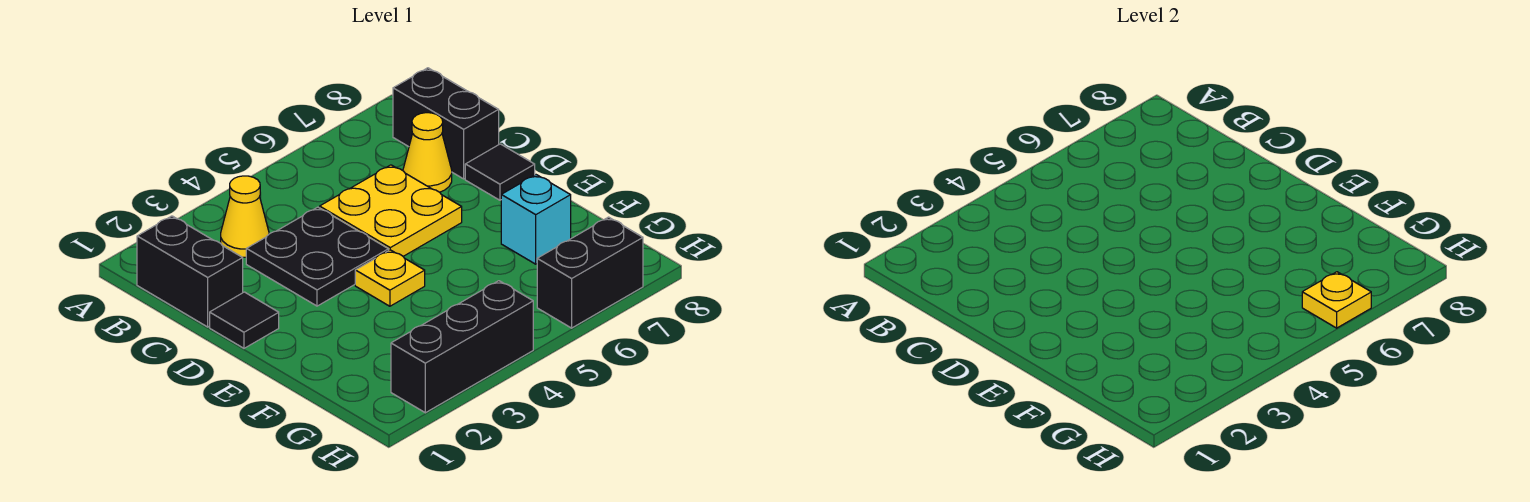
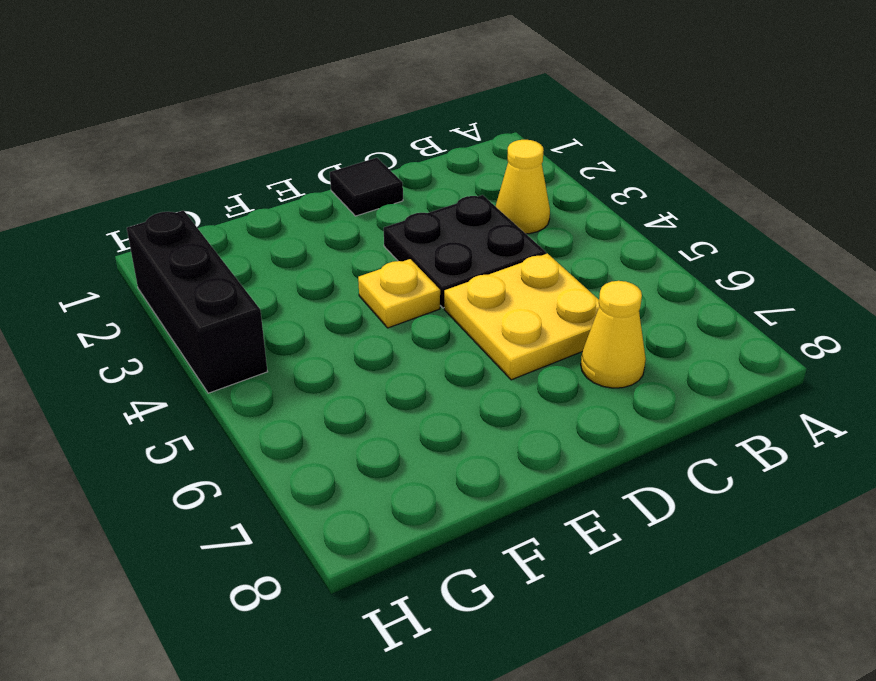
none -> black 1x2 brick [137,216,243,327]
none -> black 1x2 brick [393,68,499,179]
none -> black 1x1 tile [465,144,535,200]

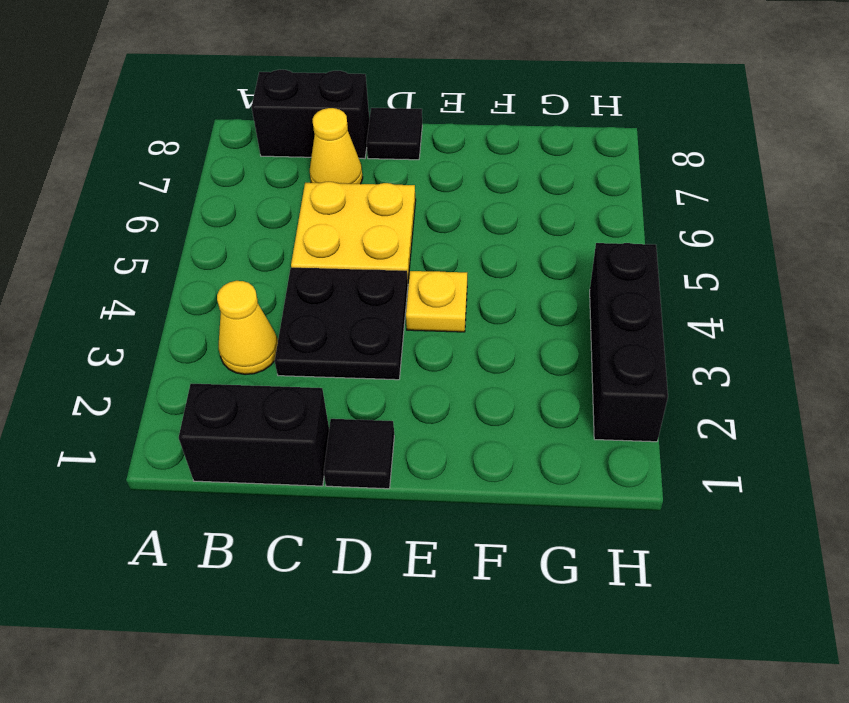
none -> cyan 1x1 brick [501,175,571,264]
none -> black 1x2 brick [537,217,643,328]
none -> yellow 1x1 plate [1302,272,1371,328]

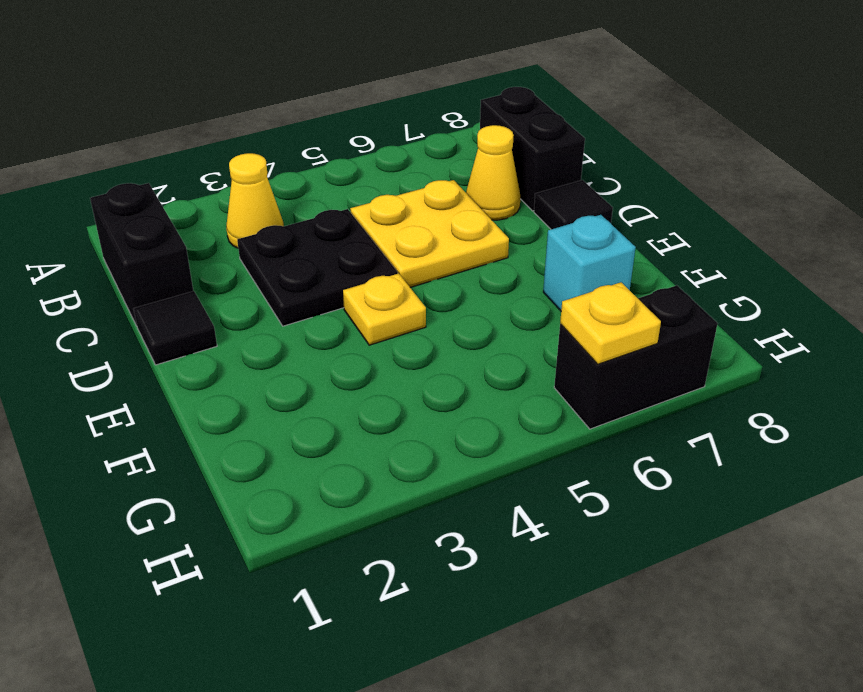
none -> black 1x3 brick [391,281,533,413]

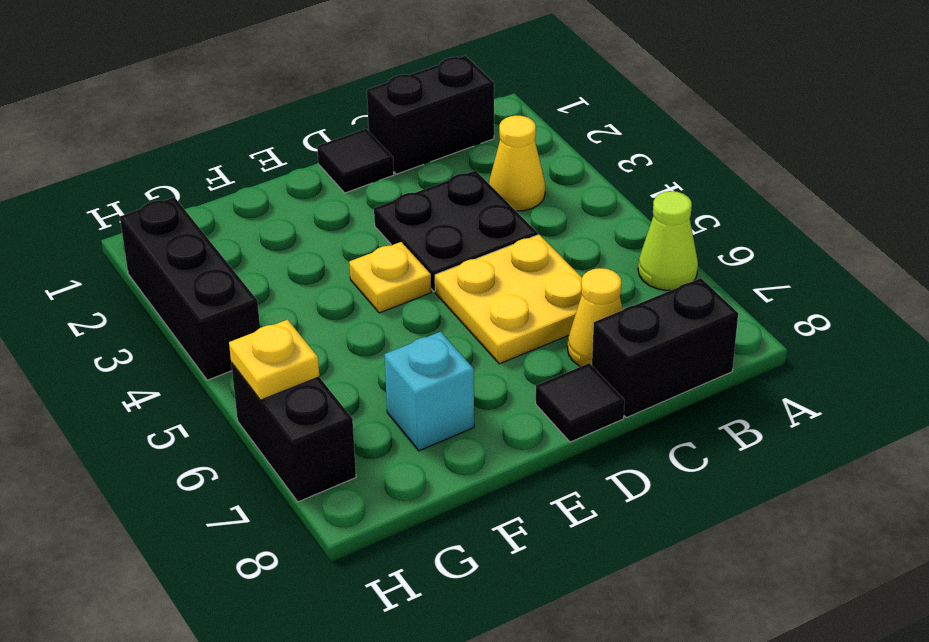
lime 1x1 cone [638,191,698,290] -> none

